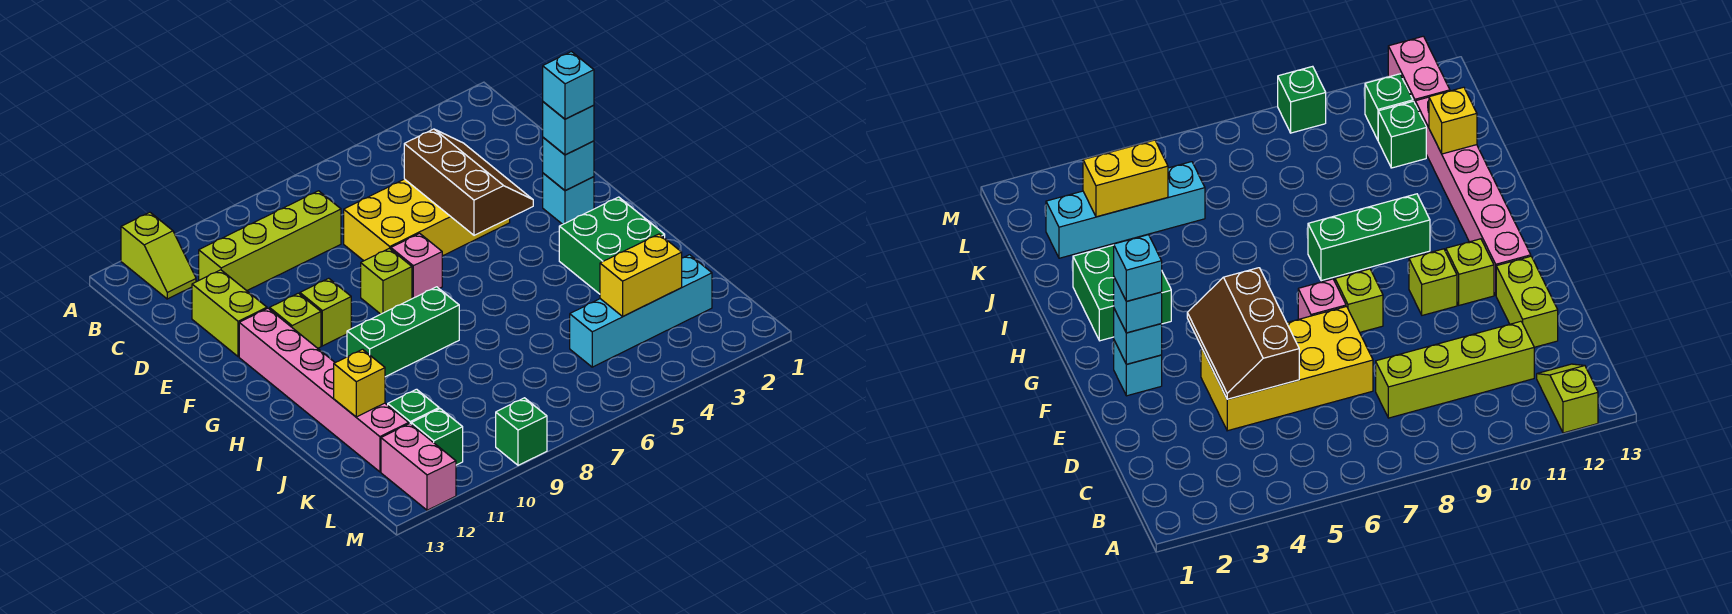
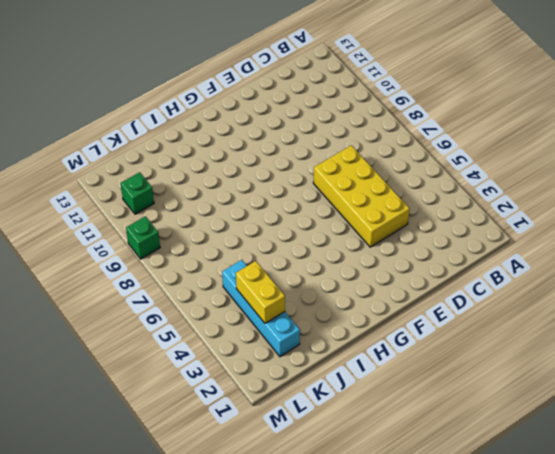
none -> lime 1x2 slope [121,212,196,299]
none -> lime 1x4 brick [199,191,341,291]
none -> lime 1x2 brick [192,270,267,357]

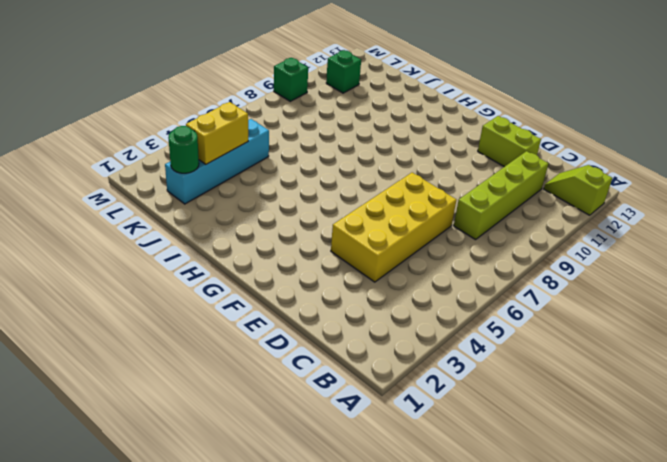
green 1x1 round brick [168,126,199,173] -> none
none -> cyan 1x1 brick [543,173,594,224]
none -> pink 1x1 brick [391,233,442,299]
none -> lime 1x1 brick [361,248,412,314]

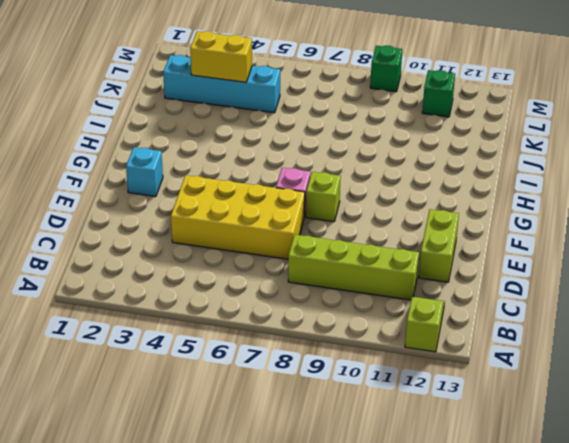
none -> lime 1x1 brick [300,278,351,346]
none -> lime 1x1 brick [270,293,321,348]
none -> pink 1x6 brick [239,308,409,472]

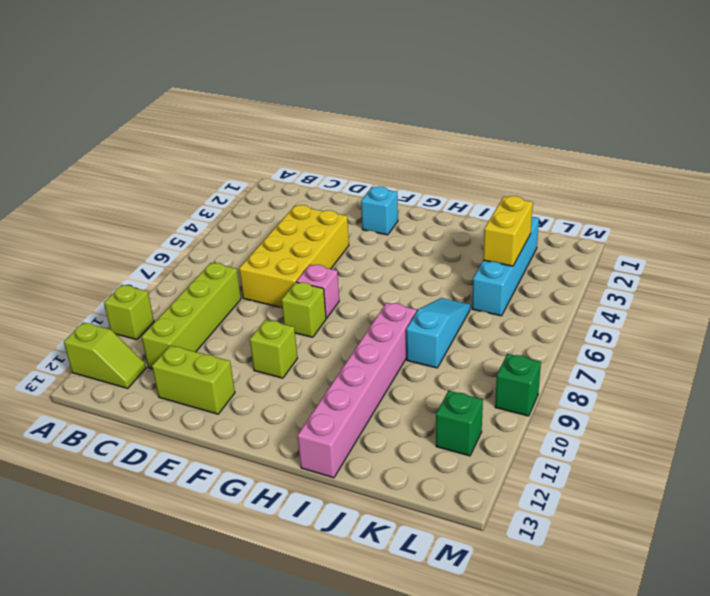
lime 1x1 brick [104,285,154,340] -> lime 1x1 brick moved to [270,293,321,348]
pink 1x6 brick [297,303,417,478] -> pink 1x6 brick turned to [239,308,409,472]
cyan 1x3 slope [406,298,470,368] -> none
none -> green 2x2 brick [559,197,665,294]
none -> green 1x3 brick [347,287,459,377]
none -> green 1x1 brick [388,389,439,424]

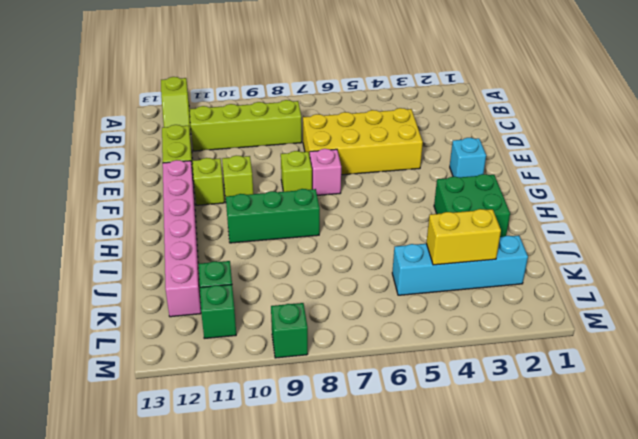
none -> pink 1x2 brick [381,424,456,510]
none -> brown 2x3 slope [404,129,533,235]
none -> cyan 1x1 brick [543,138,594,191]

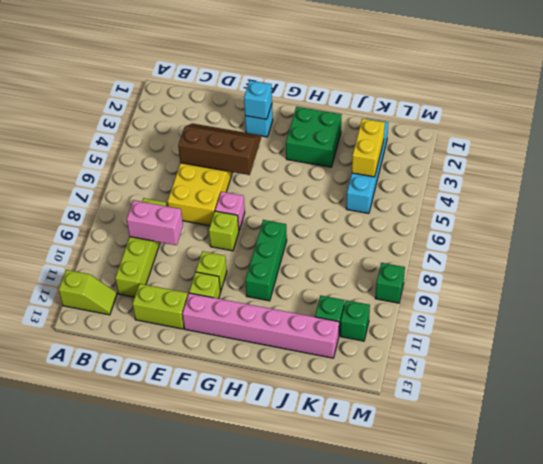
pink 1x2 brick [127,200,183,245] -> pink 1x2 brick moved to [381,424,456,510]
none -> yellow 1x1 brick [334,349,385,417]
none -> cyan 1x1 brick [543,102,594,155]
none -> cyan 1x1 brick [543,52,594,119]

